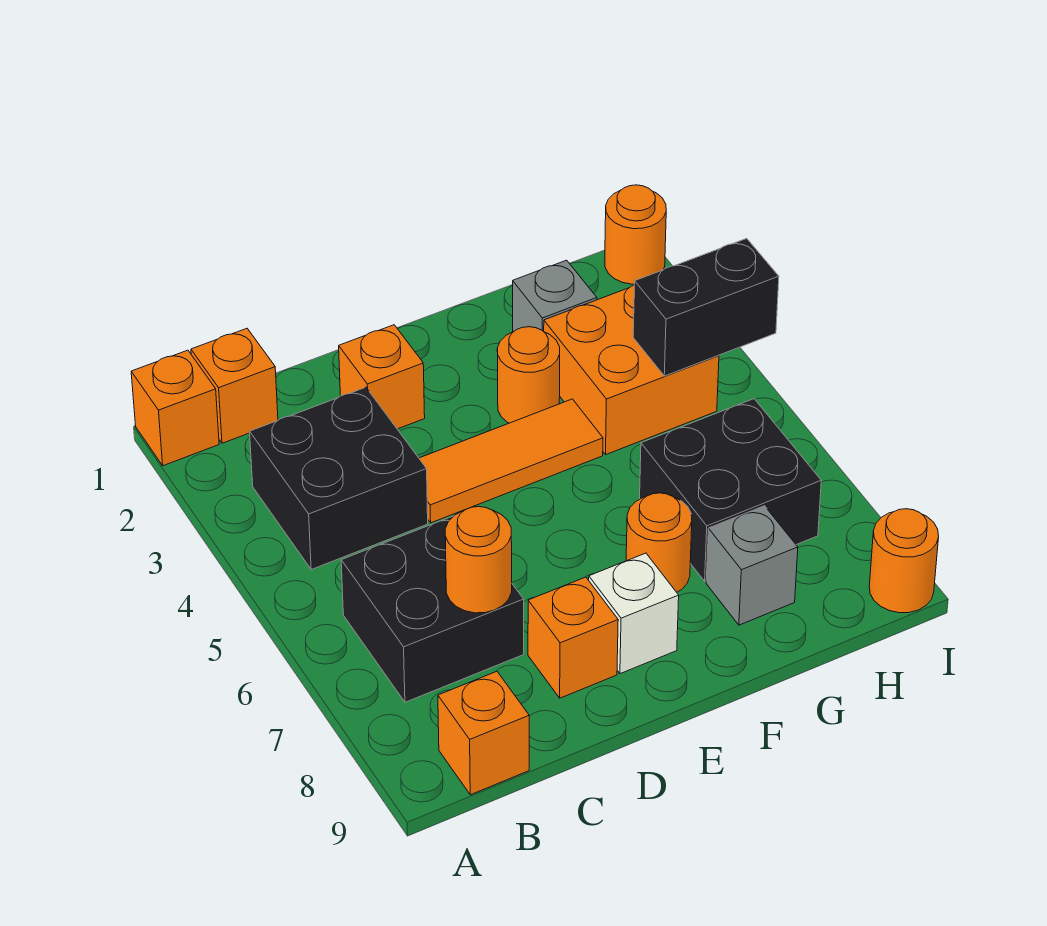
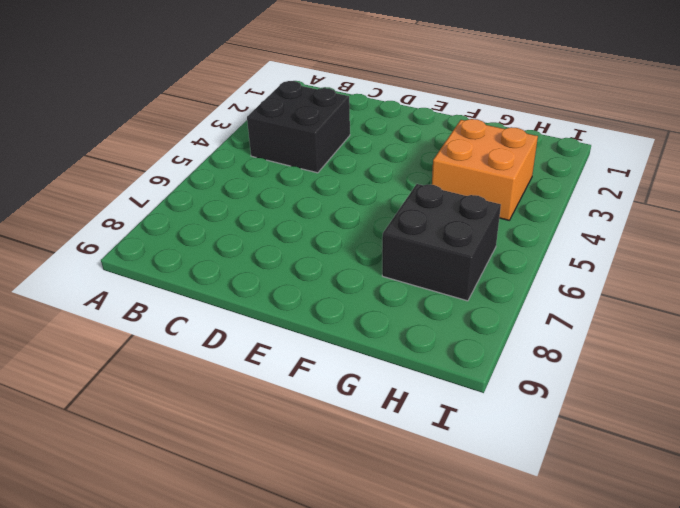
none -> orange 1x1 brick [131,350,219,466]
none -> orange 1x1 brick [191,329,278,443]
none -> black 2x2 brick [341,516,524,702]

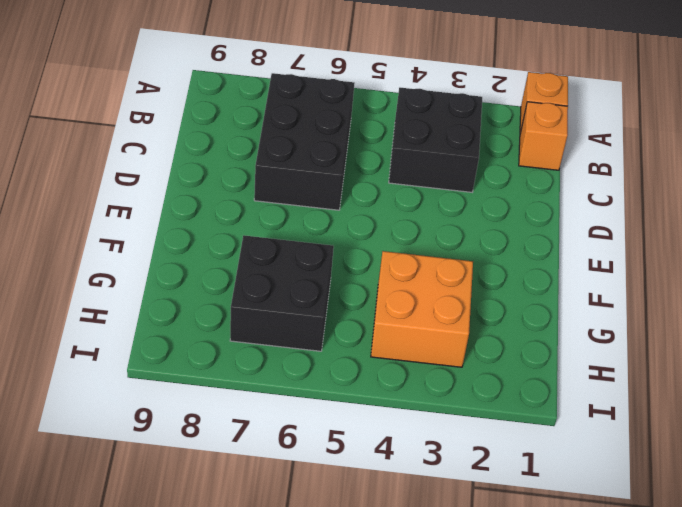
black 2x3 brick [254,73,354,210] -> black 2x2 brick [341,516,524,702]
none -> orange 1x1 brick [438,671,529,795]
none -> orange 1x1 brick [339,325,425,429]
none -> orange 1x3 tile [419,399,603,523]

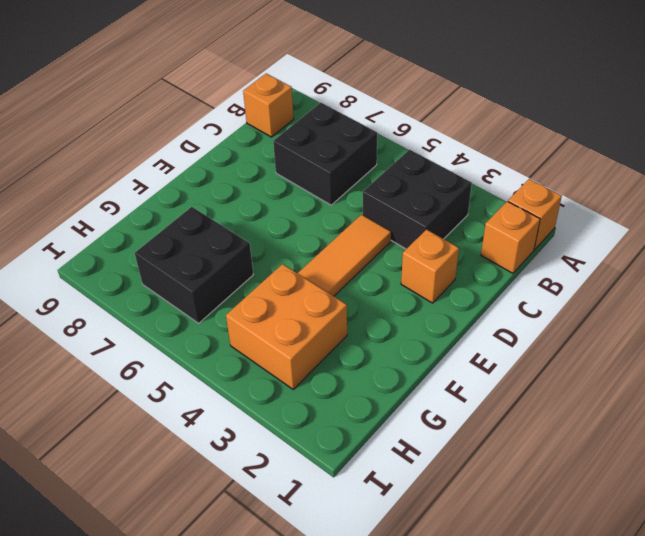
none -> orange 1x1 brick [528,577,618,698]
none -> white 1x1 brick [589,553,679,674]
none -> orange 1x1 round brick [497,327,560,423]

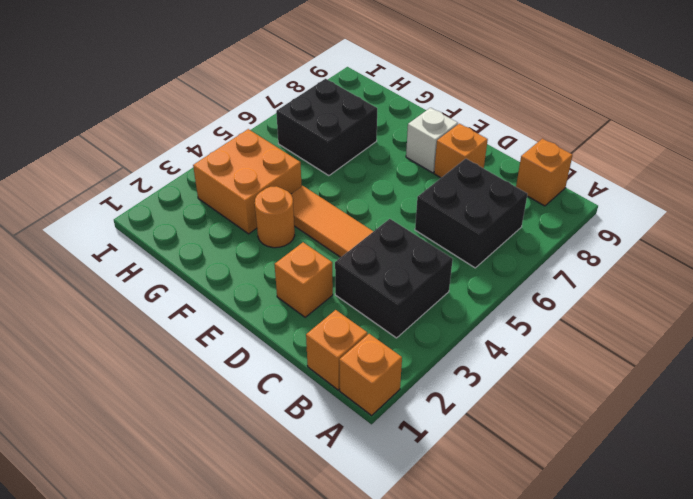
none -> orange 1x1 round brick [626,493,692,592]
none -> grey 1x1 brick [513,260,597,332]
none -> grey 1x1 brick [706,506,798,625]

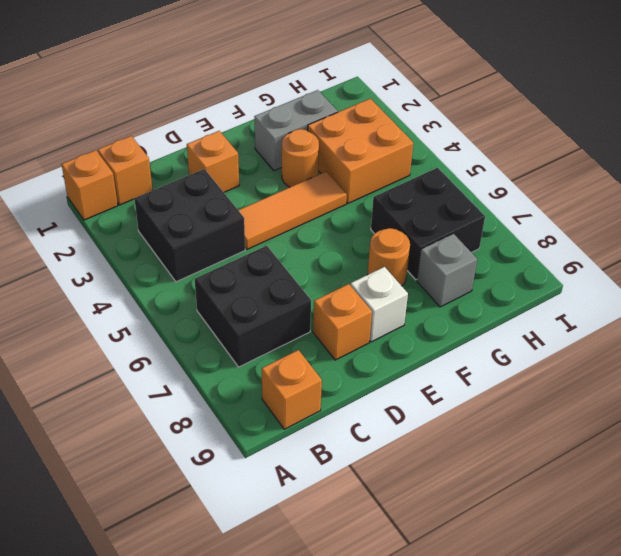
grey 1x2 brick [254,90,338,171] -> grey 1x1 brick [513,260,597,332]
none -> orange 1x1 round brick [605,185,666,284]
none -> orange 1x1 round brick [869,509,939,613]
none -> orange 1x1 round brick [445,507,512,613]

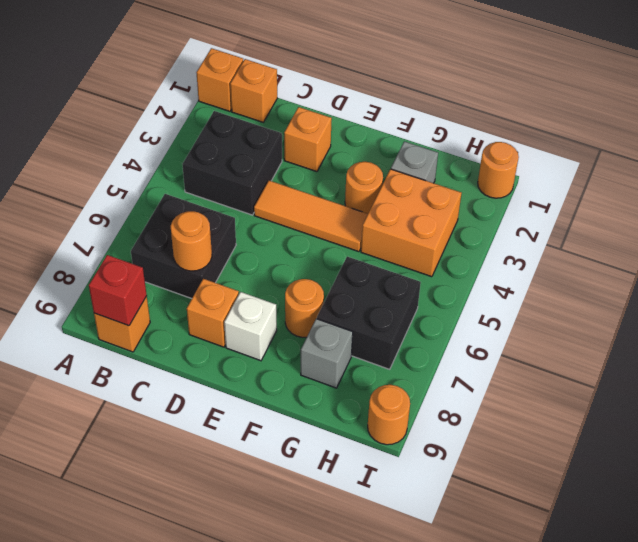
red 1x1 brick [89,255,147,326] -> none
none -> black 1x2 brick [633,238,779,376]

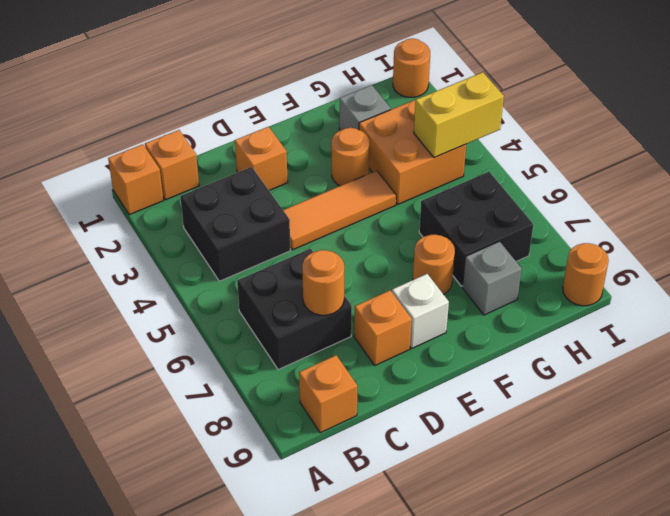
yellow 1x2 brick [414,72,504,158] -> black 1x2 brick [633,238,779,376]

